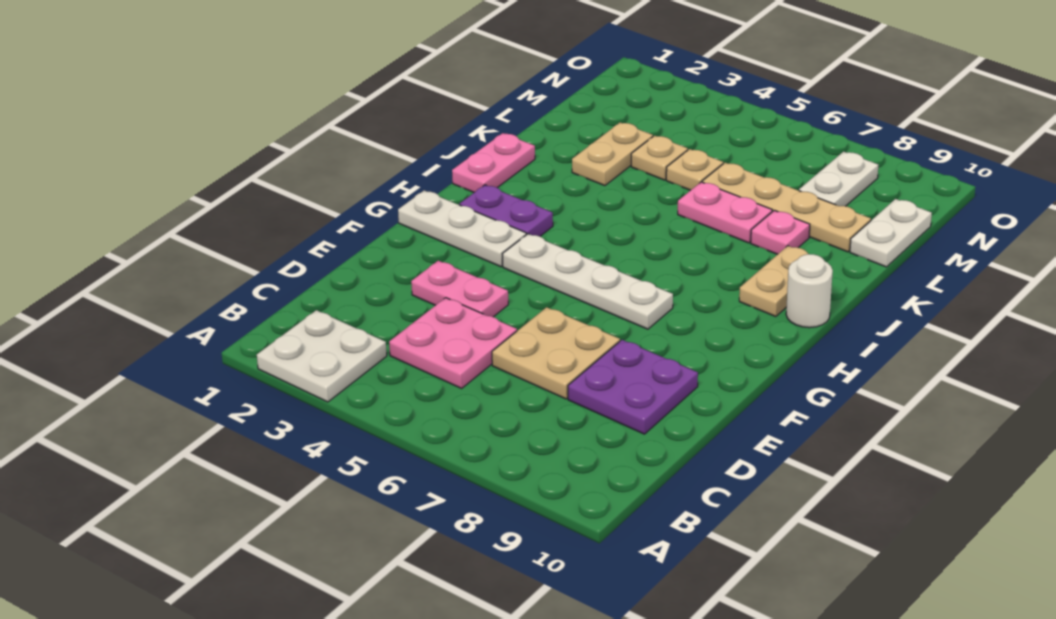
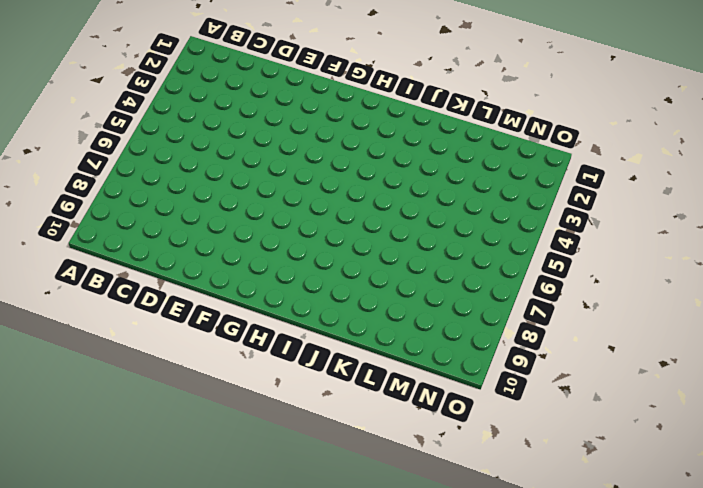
none -> white 2x2 plate [257,310,387,402]
none -> pink 2x2 plate [389,298,517,388]
none -> tan 2x2 plate [492,307,620,399]

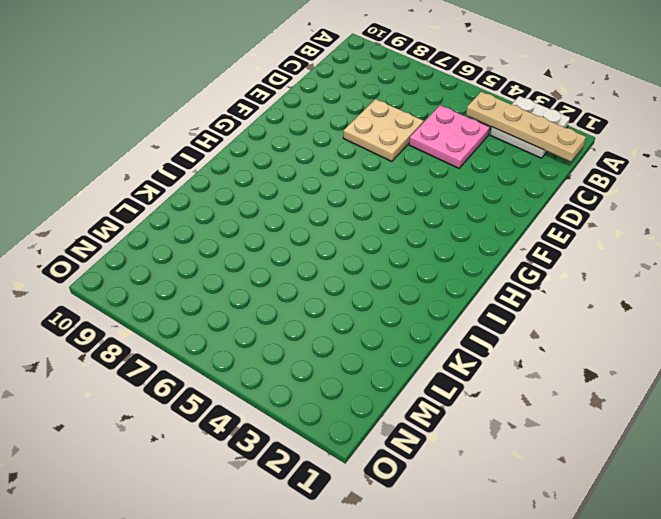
tan 1x4 plate [466,92,586,161] -> tan 1x4 plate moved to [702,163,871,252]
none -> purple 2x2 plate [568,340,698,434]
none -> pink 1x2 plate [411,261,508,317]
none -> white 1x3 plate [398,191,526,267]

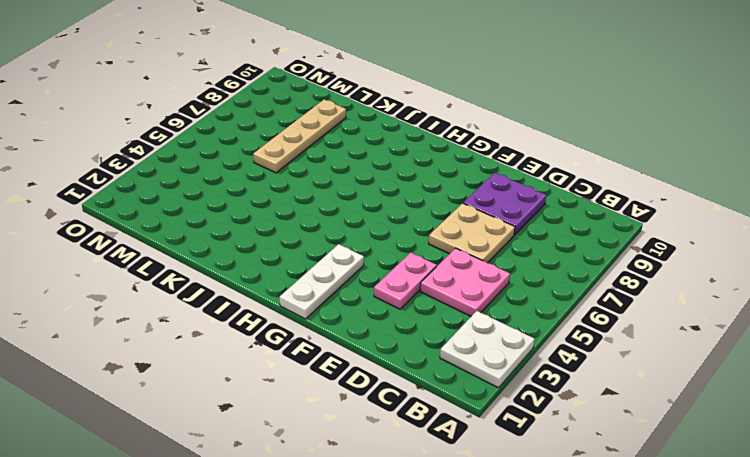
none -> white 1x4 plate [503,234,673,329]
none -> purple 1x2 plate [459,185,553,236]
none -> pink 1x2 plate [452,133,535,192]

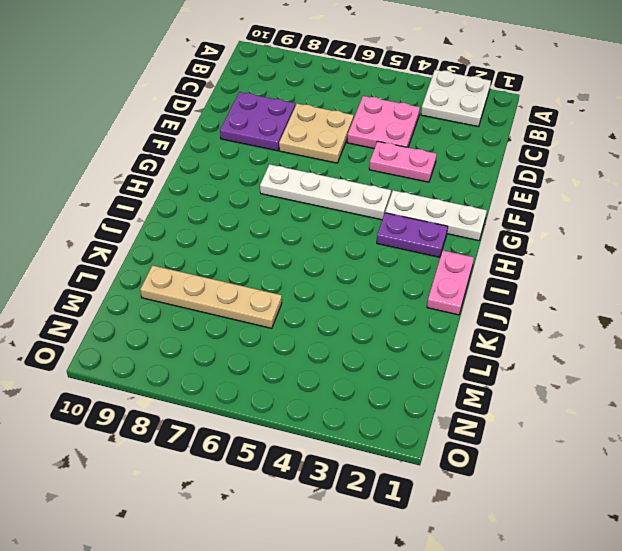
none -> tan 1x2 plate [739,246,808,317]
none -> white 1x1 round brick [786,254,833,328]
none -> tan 1x2 plate [572,122,653,186]

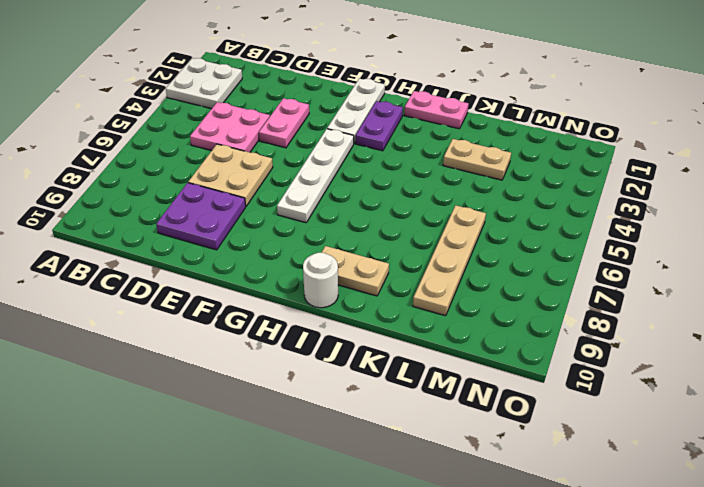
none -> pink 1x2 plate [678,182,772,243]
none -> pink 1x1 plate [751,210,810,254]
none -> tan 1x1 plate [631,136,688,180]

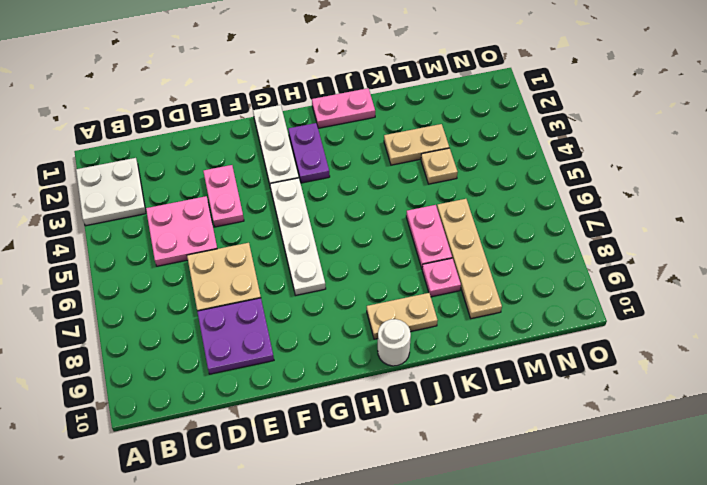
none -> tan 1x1 plate [666,149,723,190]
none -> white 1x2 plate [850,199,932,267]
none -> white 1x2 plate [799,152,878,206]

